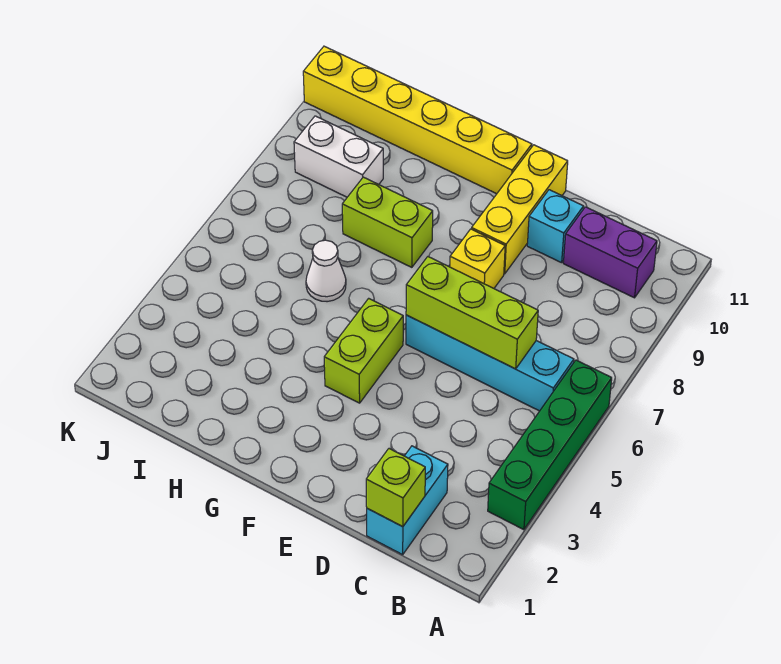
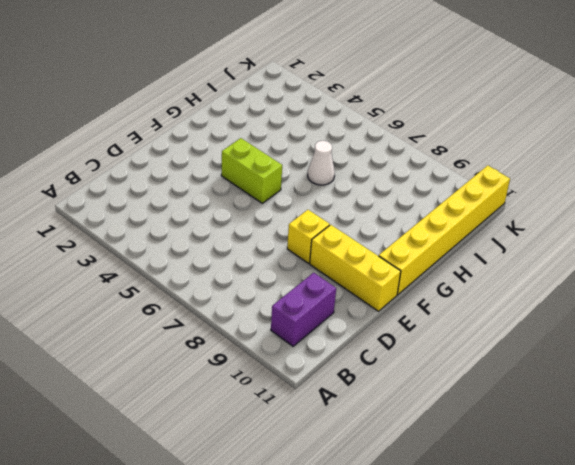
none -> green 1x4 brick [488,360,612,530]
none -> cyan 1x4 brick [406,315,574,411]
none -> cyan 1x2 brick [367,446,448,555]

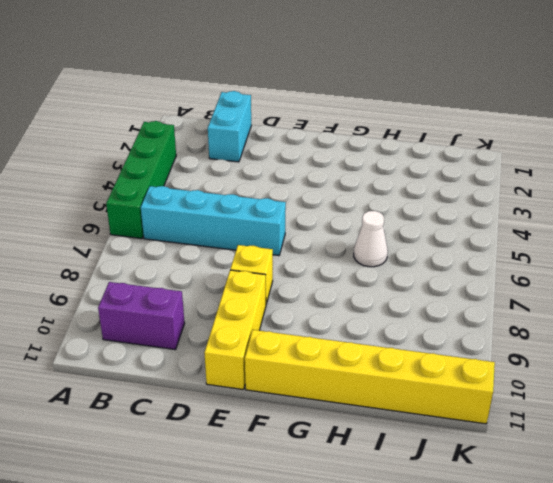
none -> cyan 1x1 brick [527,190,584,263]
none -> lime 1x2 brick [324,298,403,403]
none -> lime 1x2 brick [342,177,433,267]

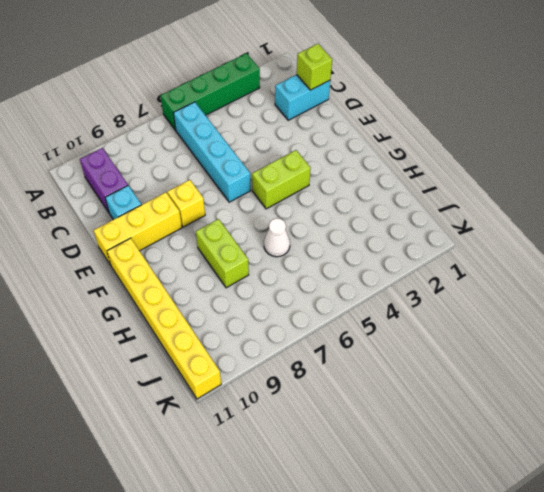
none -> white 1x2 brick [294,116,383,197]
none -> lime 1x3 brick [406,257,538,369]

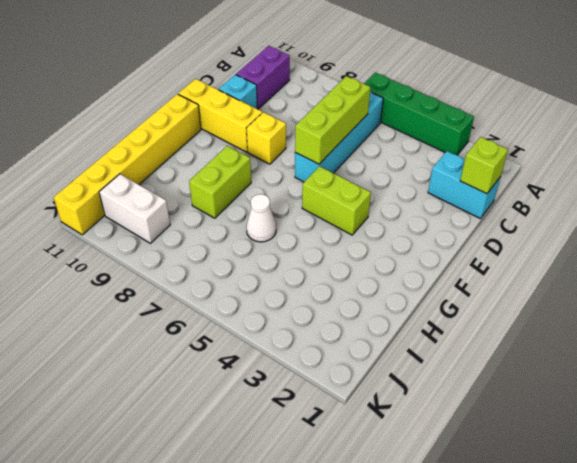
white 1x2 brick [99,174,170,243] -> white 1x2 brick turned to [294,116,383,197]

